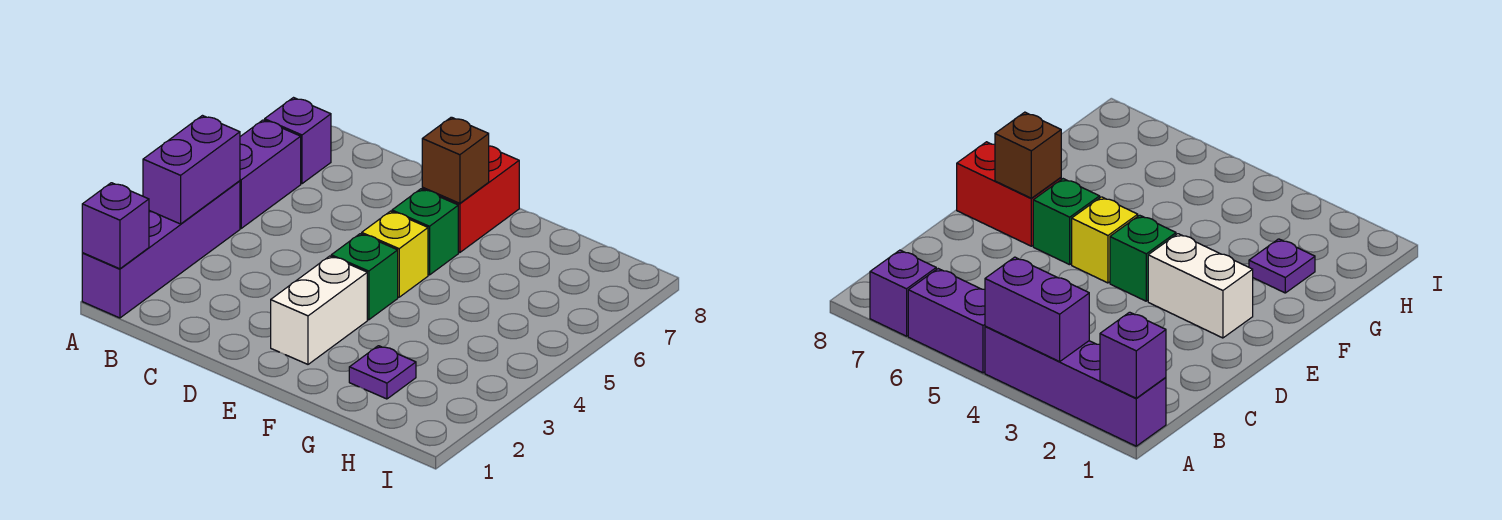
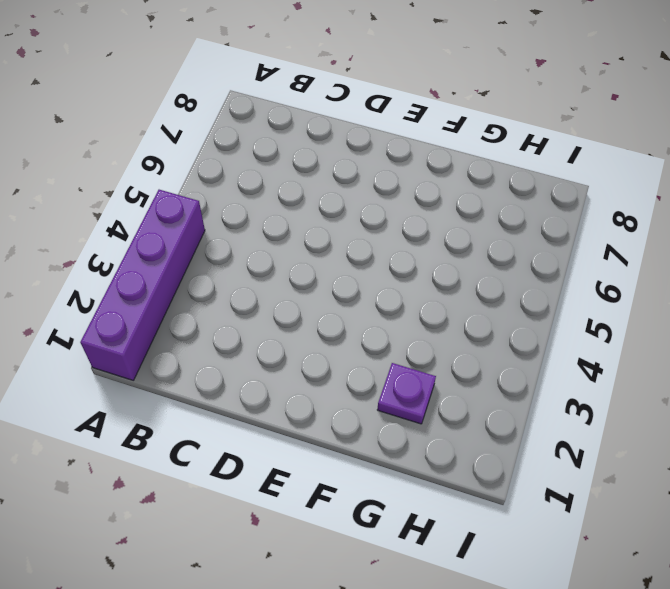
none -> purple 1x2 brick [240,120,301,228]
none -> purple 1x1 brick [265,98,331,184]
none -> white 1x2 brick [271,256,367,364]

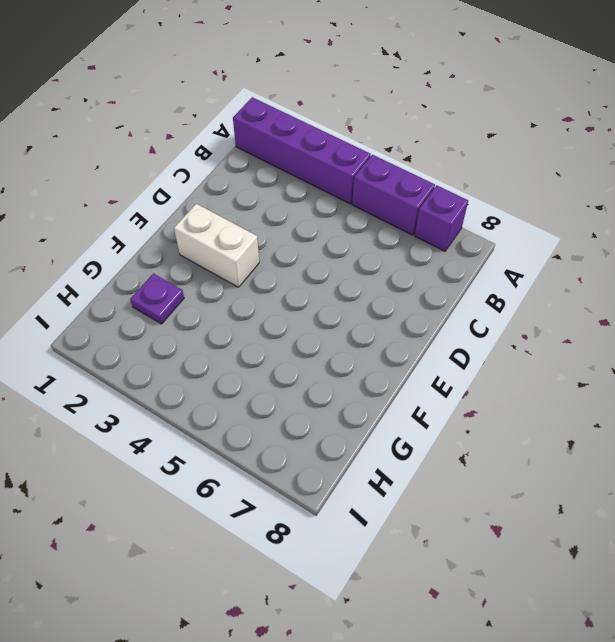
none -> green 1x1 brick [331,234,398,320]
none -> yellow 1x1 brick [362,211,428,297]
none -> green 1x1 brick [392,189,458,275]

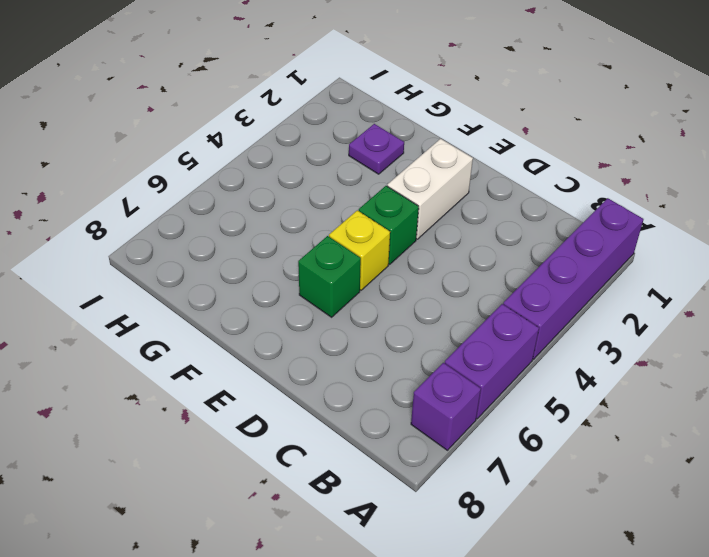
none -> red 1x2 brick [422,146,519,253]
none -> purple 1x1 brick [82,183,149,269]
none -> purple 1x2 brick [143,116,240,224]

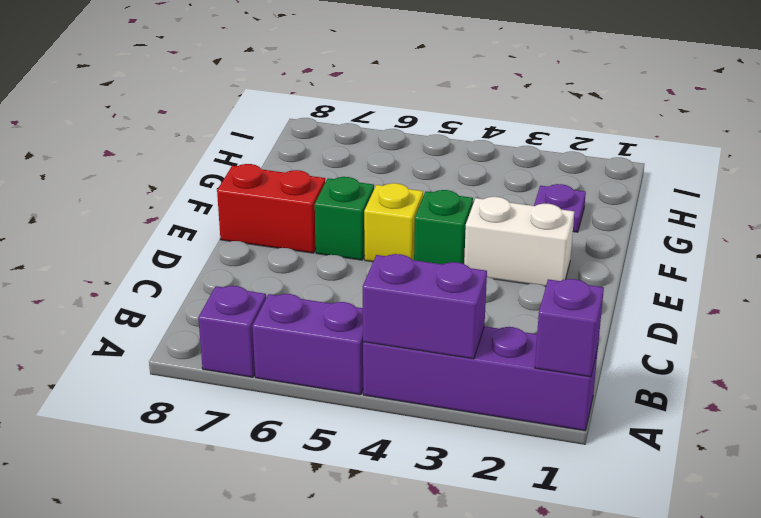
none -> brown 1x1 brick [422,117,489,203]

